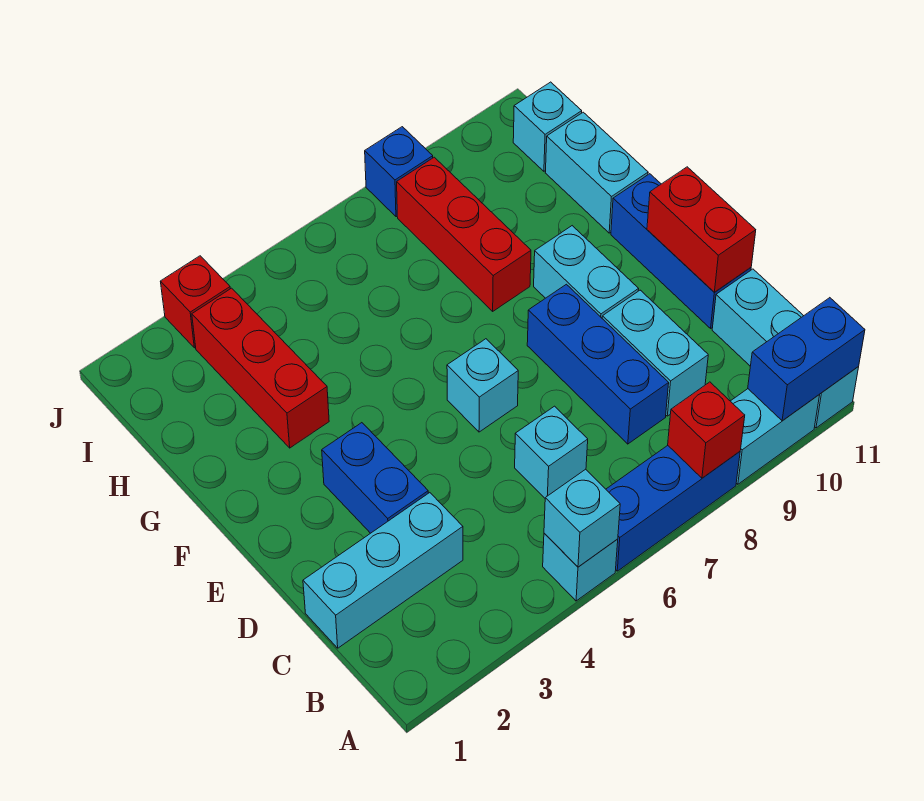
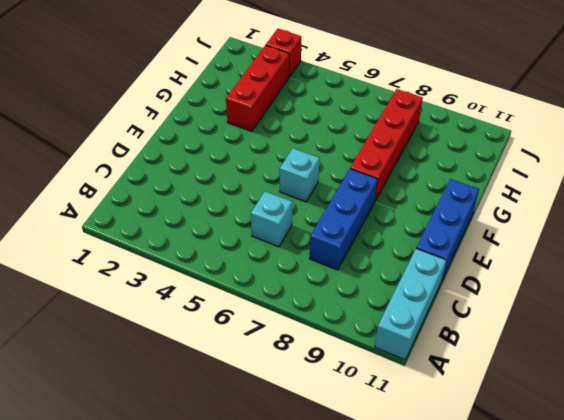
red 1x4 brick [350,89,423,201] -> red 1x3 brick [397,157,531,311]
none -> cyan 1x1 brick [543,533,618,601]
none -> blue 1x3 brick [606,446,740,571]
none -> cyan 1x2 brick [731,389,820,484]

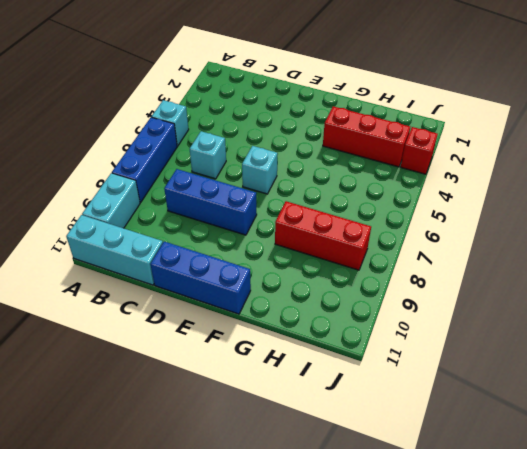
none -> cyan 1x3 brick [303,493,463,648]
none -> cyan 1x2 brick [602,290,708,416]
none -> blue 1x2 brick [322,423,428,533]

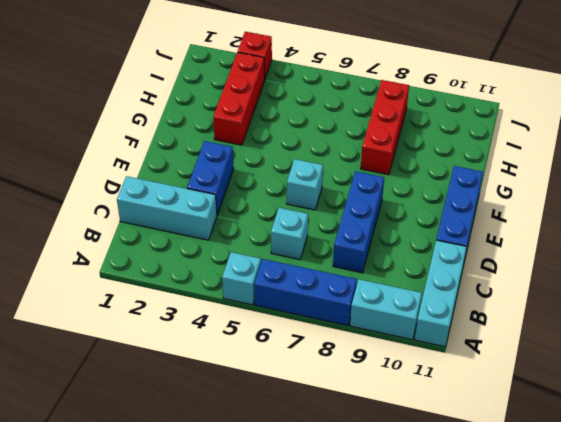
none -> cyan 1x2 brick [602,290,708,416]
none -> cyan 1x2 brick [534,226,639,318]
none -> cyan 1x2 brick [545,112,648,233]

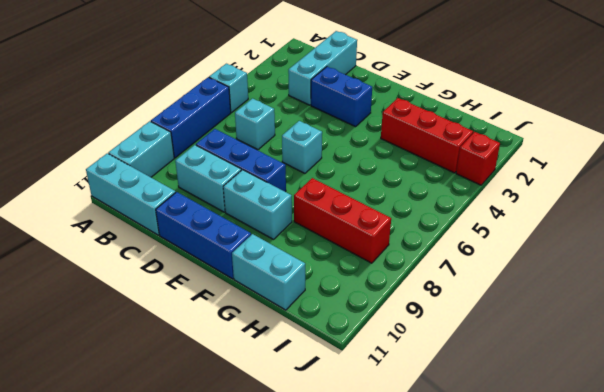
none -> cyan 1x1 brick [513,82,582,171]
none -> blue 1x1 brick [365,127,433,217]
none -> cyan 1x1 brick [544,469,620,567]

